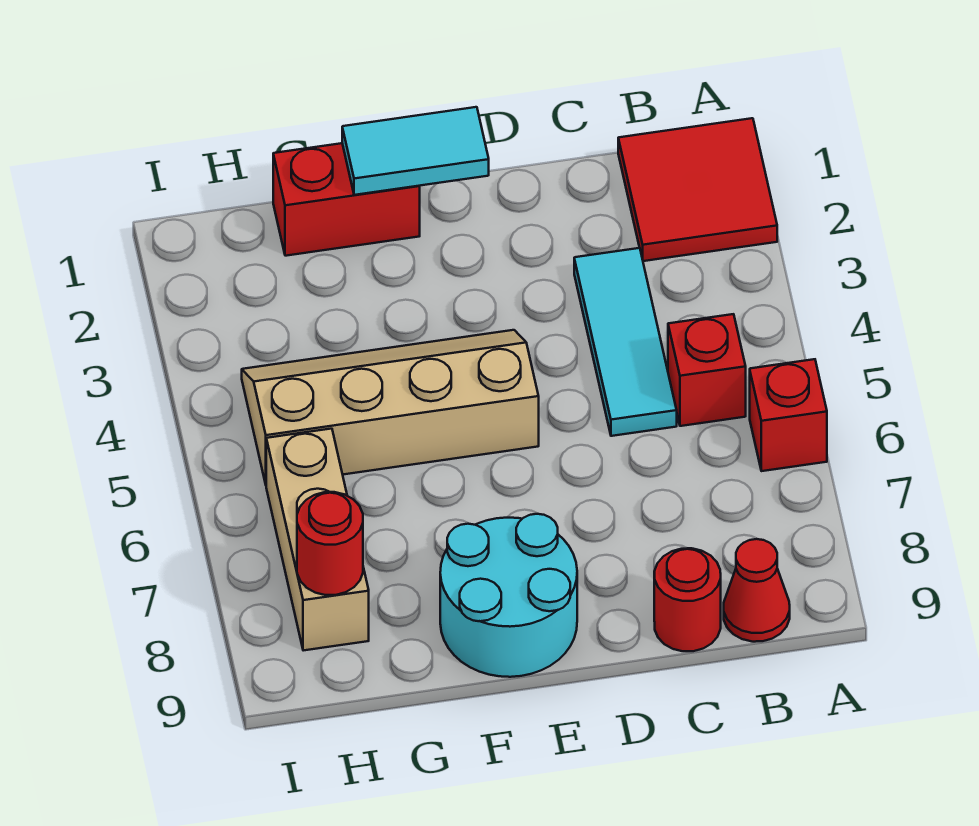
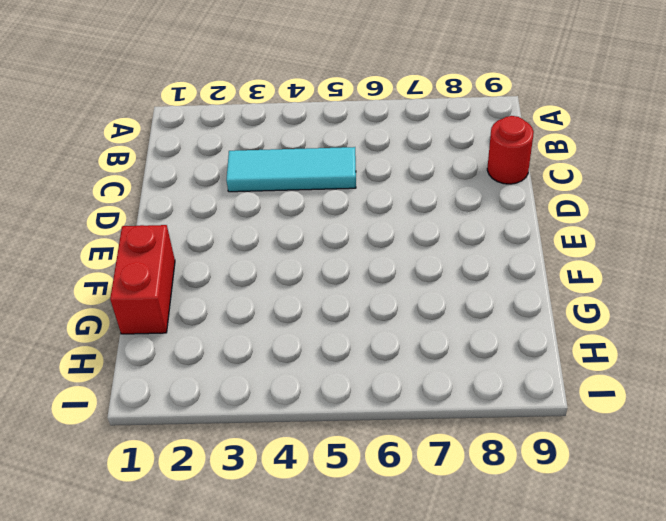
none -> red 2x2 tile [618,118,777,261]
none -> red 1x1 brick [750,359,827,471]
none -> red 1x1 brick [668,314,746,426]

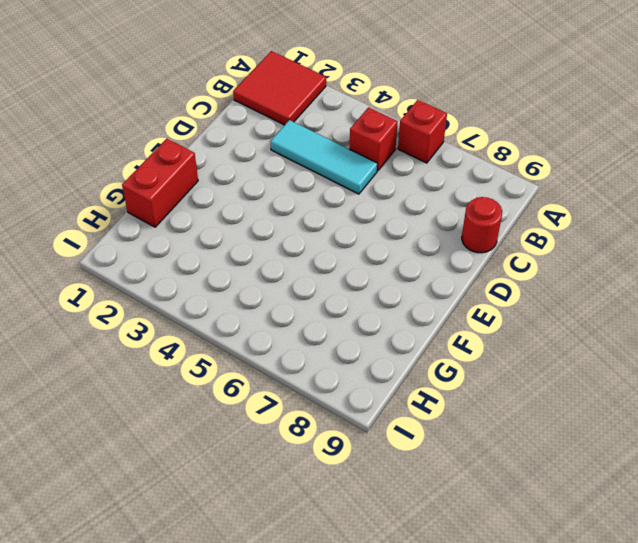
none -> red 1x1 cone [724,539,790,642]
none -> tan 2x4 slope [242,330,539,484]
none -> cyan 2x2 round brick [440,514,577,677]

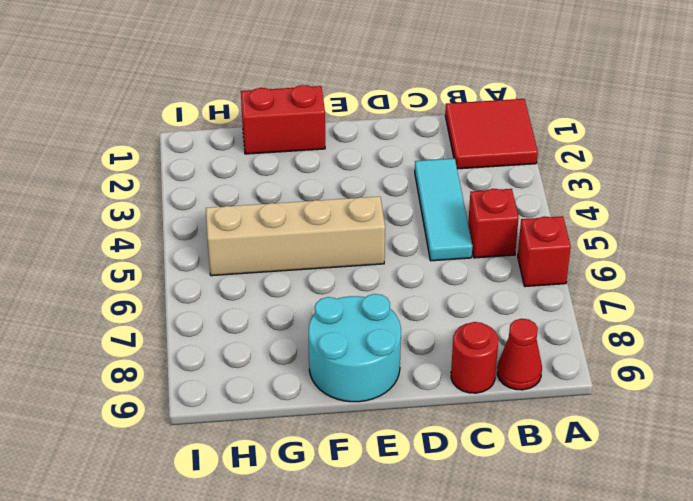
none -> tan 1x3 brick [266,429,369,651]
none -> cyan 1x2 tile [342,107,489,195]
none -> red 1x1 round brick [297,492,363,595]

